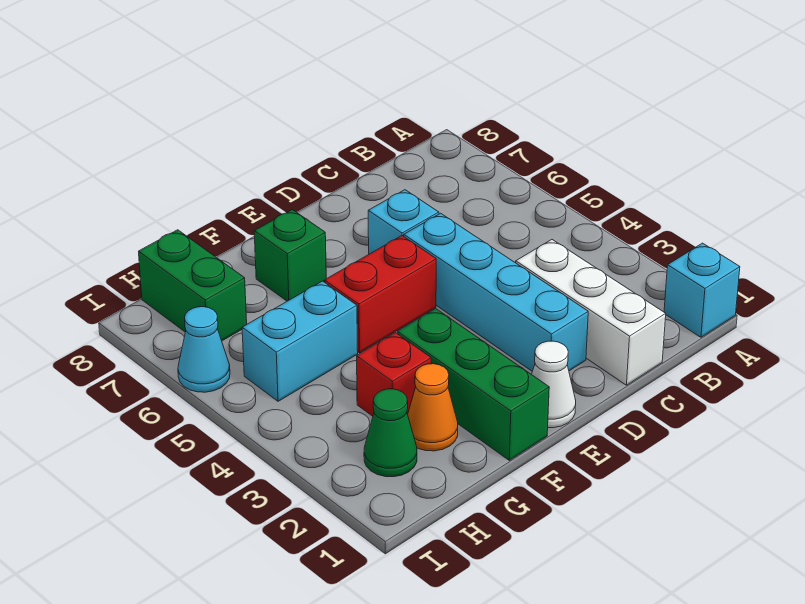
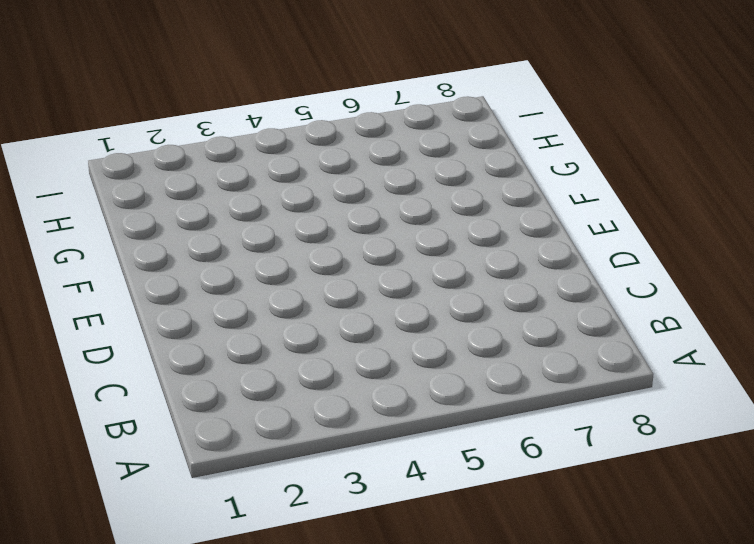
none -> cyan 1x1 brick [664,243,740,337]
none -> white 1x3 brick [516,240,666,385]
none -> cyan 1x4 brick [404,213,588,371]

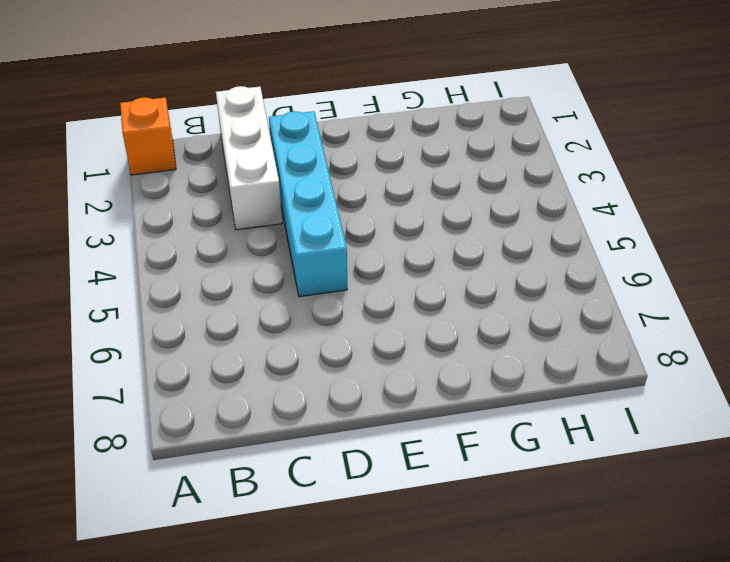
orange 1x1 brick [120,97,176,175] -> cyan 1x1 brick [664,243,740,337]
none -> cyan 1x1 brick [368,190,439,254]
none -> white 1x1 cone [532,341,576,428]
none -> red 1x2 brick [324,236,436,353]

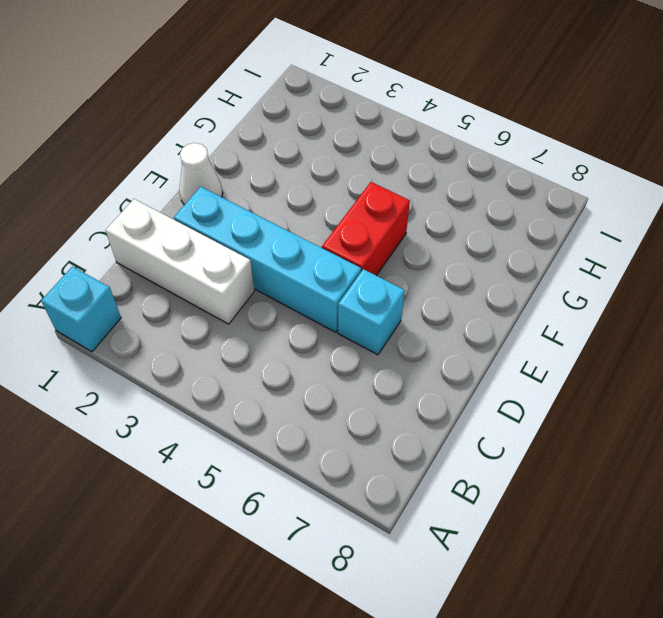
none -> green 1x3 brick [398,309,549,460]
none -> green 1x1 brick [254,210,326,301]
none -> orange 1x1 cone [408,364,458,451]

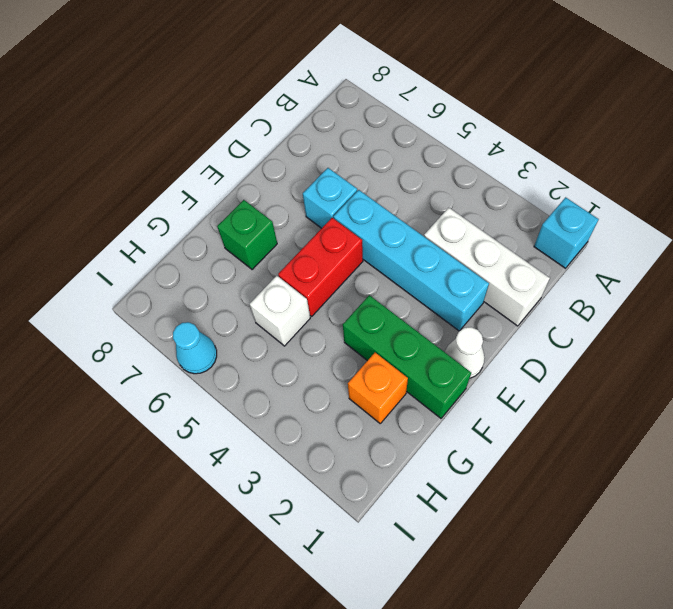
orange 1x1 brick [348,353,408,423] -> orange 1x1 cone [408,364,458,451]
white 1x1 brick [249,276,310,346] -> cyan 1x2 brick [242,281,358,401]
none -> red 1x1 brick [357,333,431,416]
none -> green 1x1 cone [364,389,417,477]
none -> green 1x2 brick [139,230,247,341]

